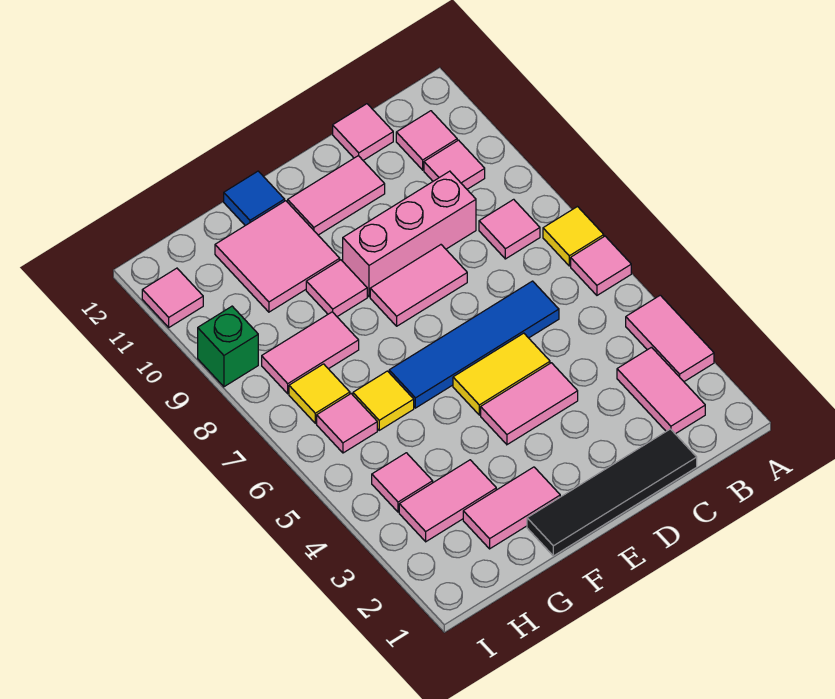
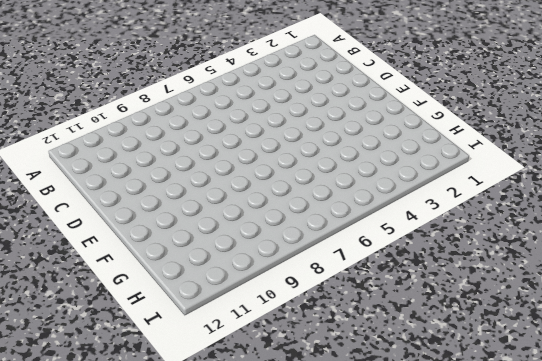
none -> pink 1x2 tile [626,295,714,381]
none -> pink 1x1 tile [571,236,631,295]
none -> yellow 1x1 tile [543,207,604,266]

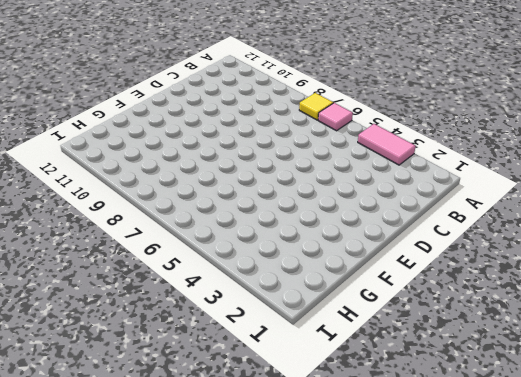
none -> pink 1x2 tile [617,347,705,434]
none -> pink 1x1 tile [479,199,540,259]
none -> pink 1x1 tile [424,140,485,189]

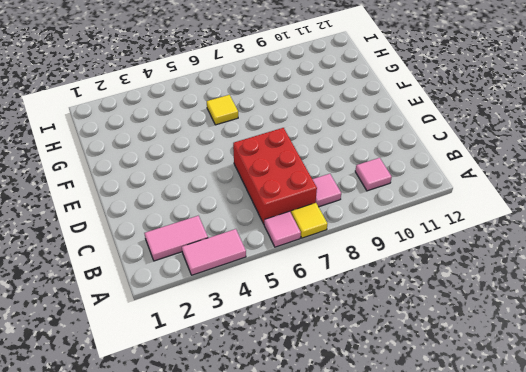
red 2x3 brick [233,128,317,224] -> blue 1x4 tile [389,281,559,408]
none -> pink 1x1 tile [396,111,457,170]
none -> black 1x4 tile [527,429,697,556]
none -> pink 1x3 brick [343,171,476,297]

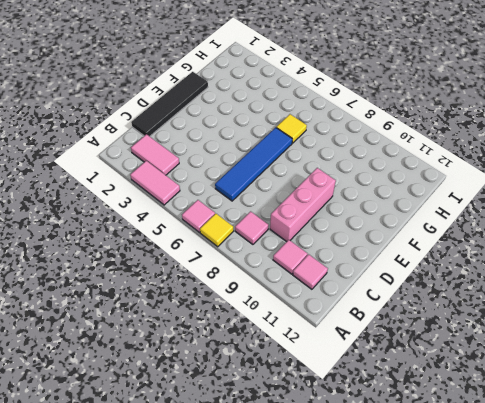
none -> pink 1x1 tile [333,104,393,160]
none -> pink 1x2 tile [481,363,578,445]
none -> yellow 1x2 tile [453,333,550,415]

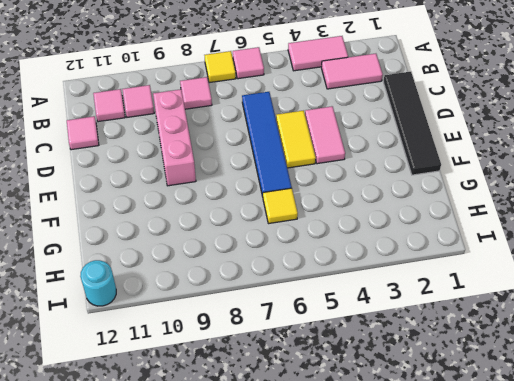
cyan 1x1 round brick [80,260,116,306] -> none
none -> pink 1x2 tile [370,245,467,326]
none -> pink 1x2 tile [288,156,385,235]
none -> pink 1x2 tile [463,467,560,549]

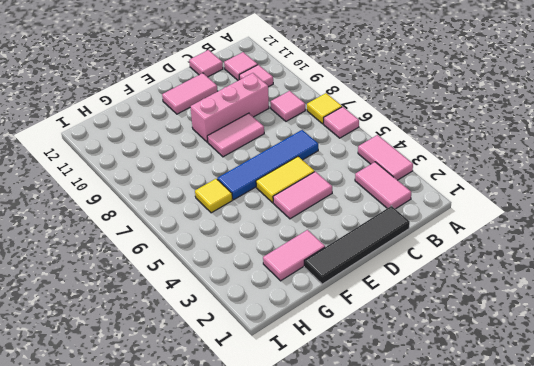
none -> pink 1x1 tile [306,260,367,317]
none -> pink 2x2 tile [215,201,340,312]
none -> blue 1x1 tile [224,171,285,226]

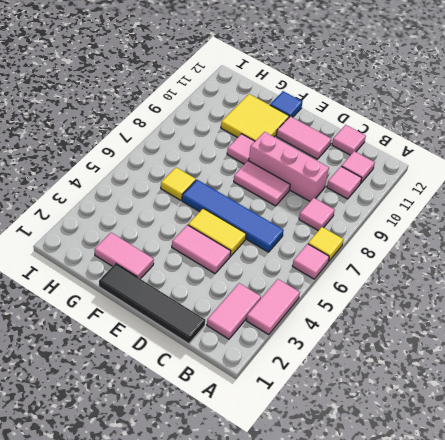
yellow 2x2 tile [221,94,289,141] -> pink 2x2 tile [215,201,340,312]
none -> pink 1x2 tile [399,460,496,542]
none -> pink 1x2 tile [262,312,359,394]
none -> pink 1x1 tile [372,453,433,512]

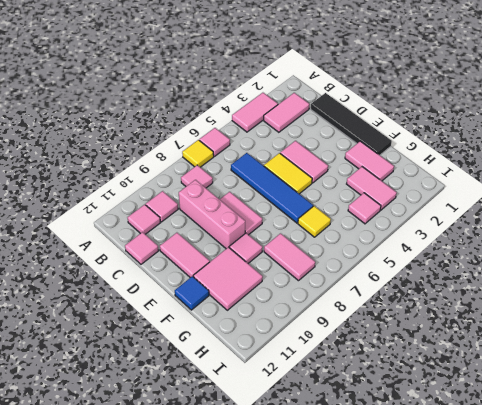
none -> pink 1x1 tile [317,394,377,453]
none -> yellow 1x1 tile [289,364,350,423]
none -> green 1x1 brick [198,306,258,387]

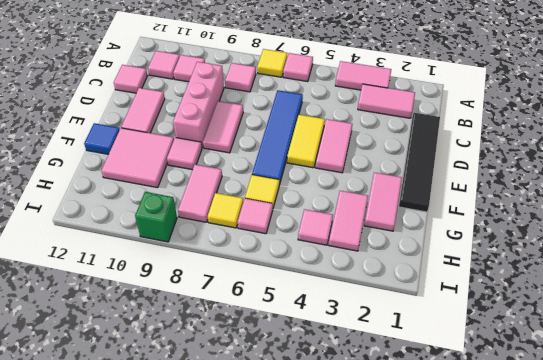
none -> pink 1x1 tile [142,268,203,327]

